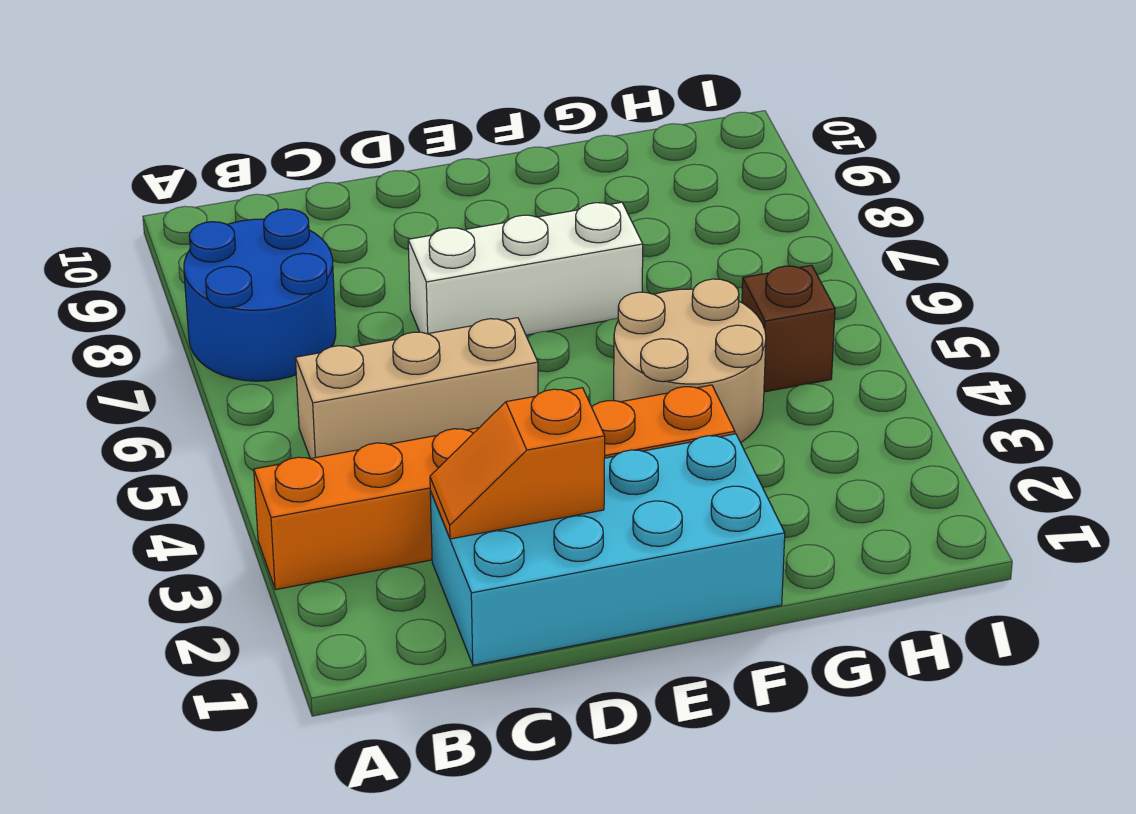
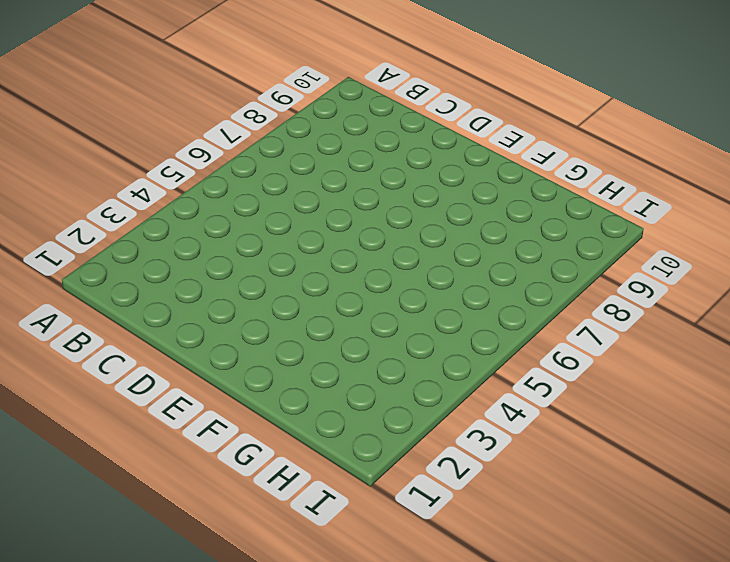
none -> orange 1x6 brick [254,385,735,590]
none -> blue 2x2 round brick [184,209,336,381]

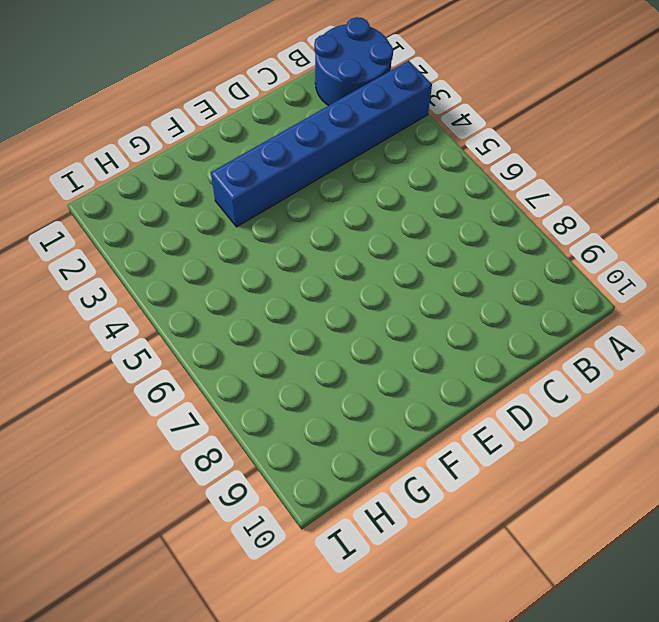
blue 2x2 round brick [314,17,393,106] -> blue 2x2 round brick moved to [184,209,336,381]
blue 1x6 brick [211,61,432,227] -> orange 1x6 brick [254,385,735,590]
none -> tan 1x3 brick [295,318,538,459]
none -> cyan 2x4 brick [430,434,785,665]

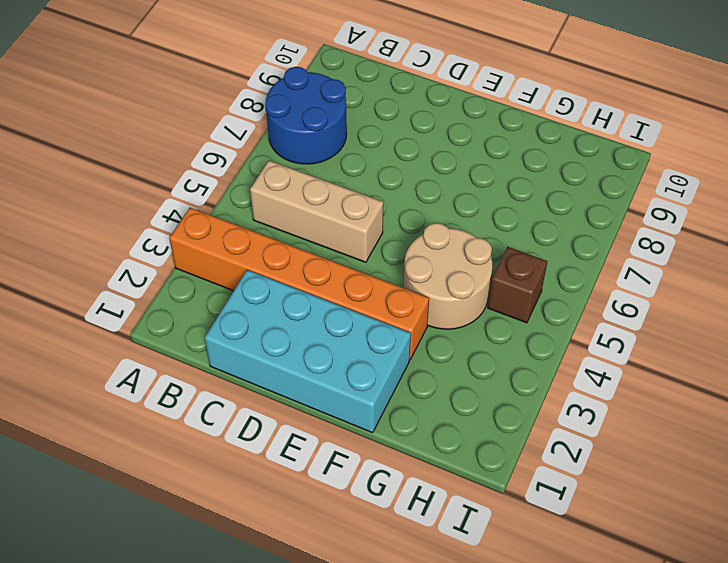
none -> white 1x3 brick [408,202,643,335]
none -> orange 1x2 slope [430,388,605,539]

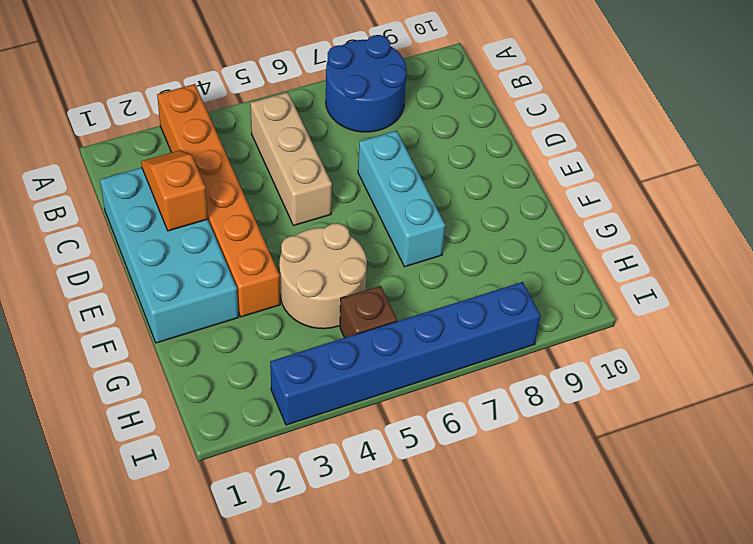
cyan 1x3 brick [358,131,445,267] -> white 1x3 brick [408,202,643,335]
blue 1x6 brick [270,282,541,425] -> none

